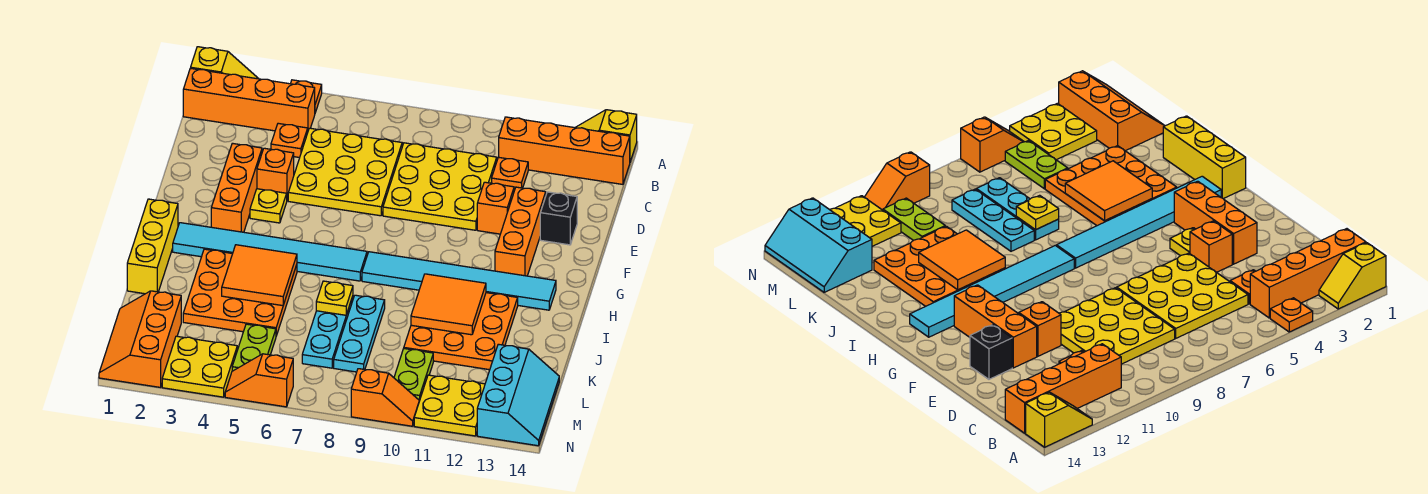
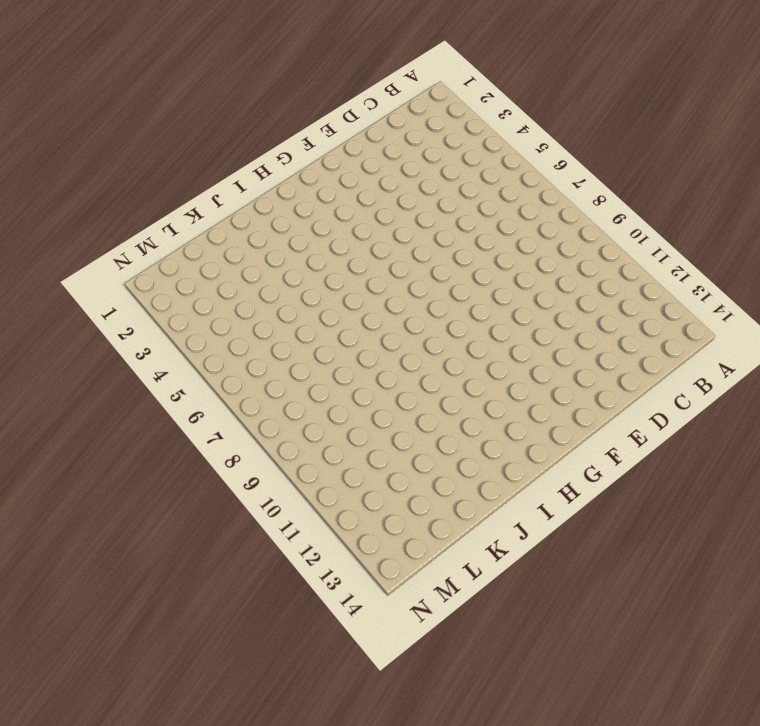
none -> yellow 1x2 slope [191,47,258,79]
none -> orange 1x1 plate [291,80,322,113]
none -> yellow 1x2 slope [575,110,637,162]
none -> orange 1x4 brick [183,68,315,131]

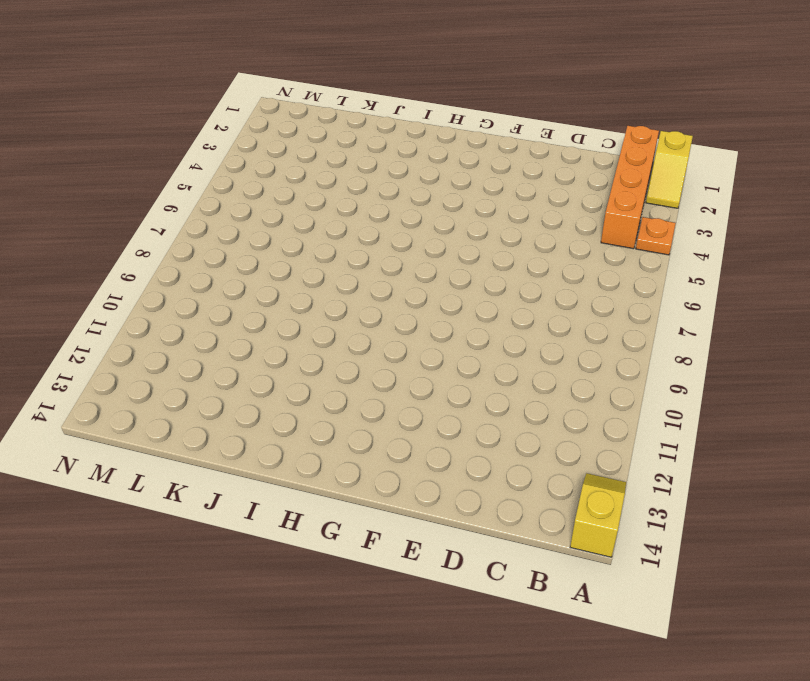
none -> orange 1x4 brick [499,117,630,184]
none -> orange 1x1 plate [271,123,308,158]
none -> yellow 3x3 plate [288,128,402,216]
none -> yellow 3x3 plate [383,143,497,230]

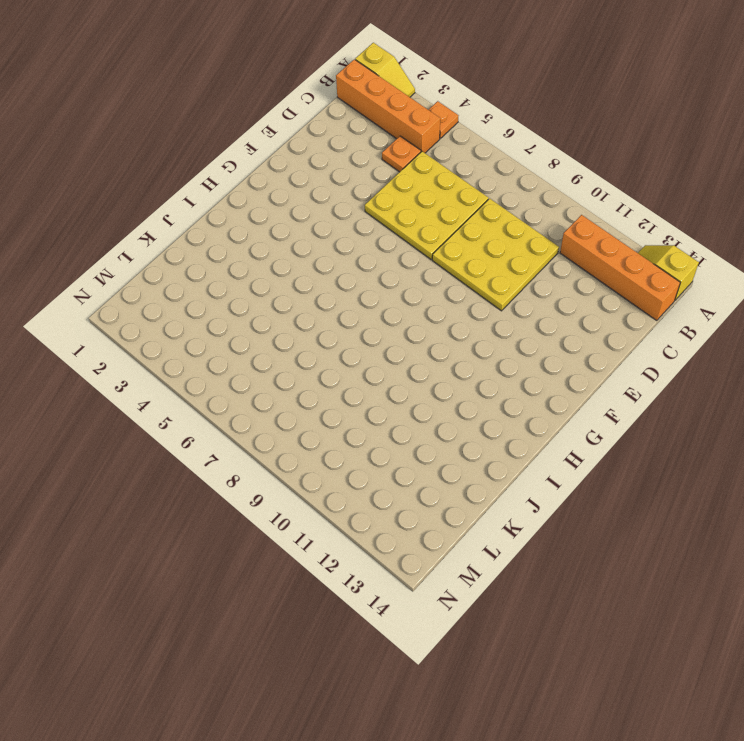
none -> orange 1x1 plate [492,157,528,191]
none -> orange 1x3 brick [211,143,262,232]
none -> orange 1x1 brick [257,148,294,199]
none -> orange 1x1 brick [477,182,514,234]

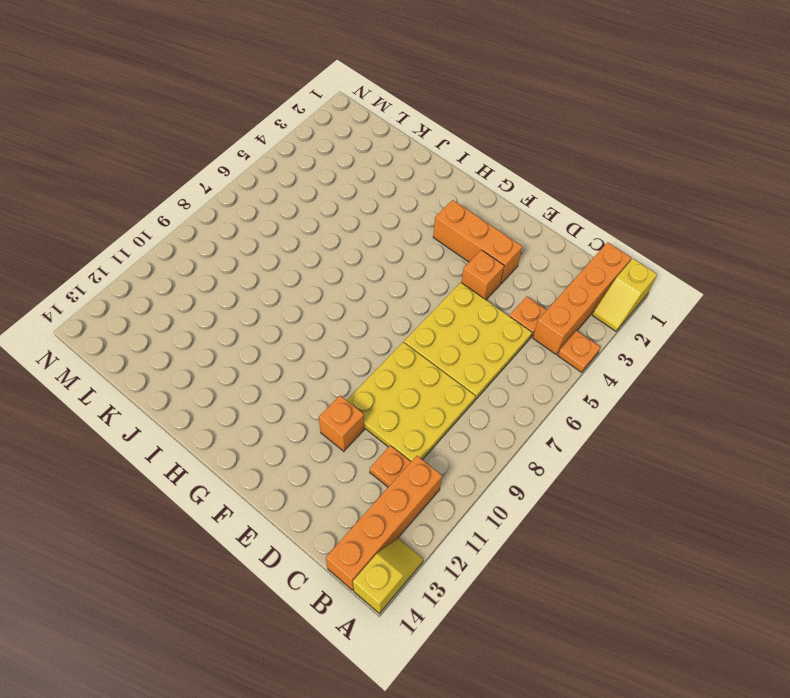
none -> orange 1x3 brick [495,187,546,276]
none -> black 1x1 brick [540,192,577,245]
none -> yellow 1x1 plate [250,189,287,223]
none -> yellow 1x3 brick [127,199,178,294]

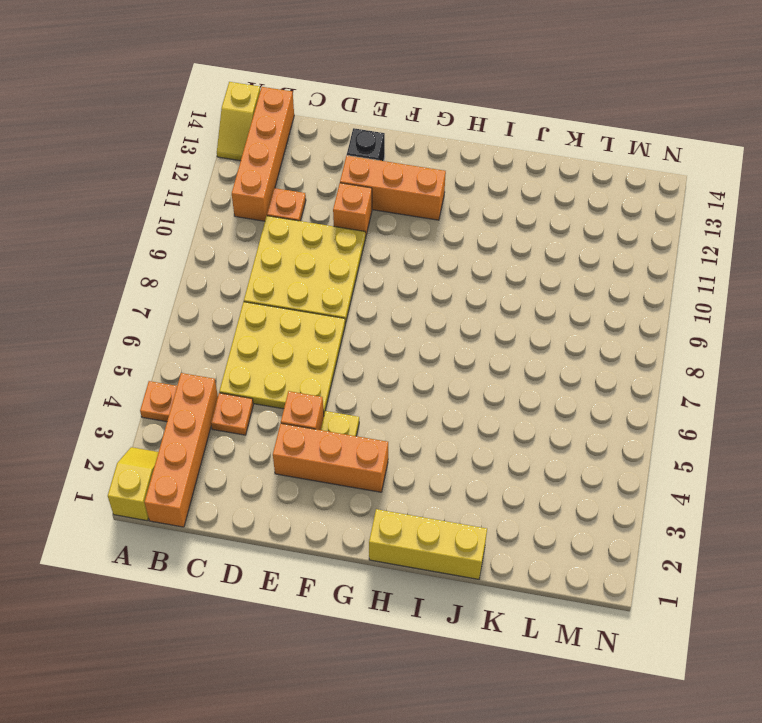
none -> cyan 1x6 tile [173,223,367,281]
none -> cyan 1x6 tile [362,252,556,310]
none -> orange 3x3 plate [183,249,297,336]
none -> orange 3x3 plate [404,293,518,370]

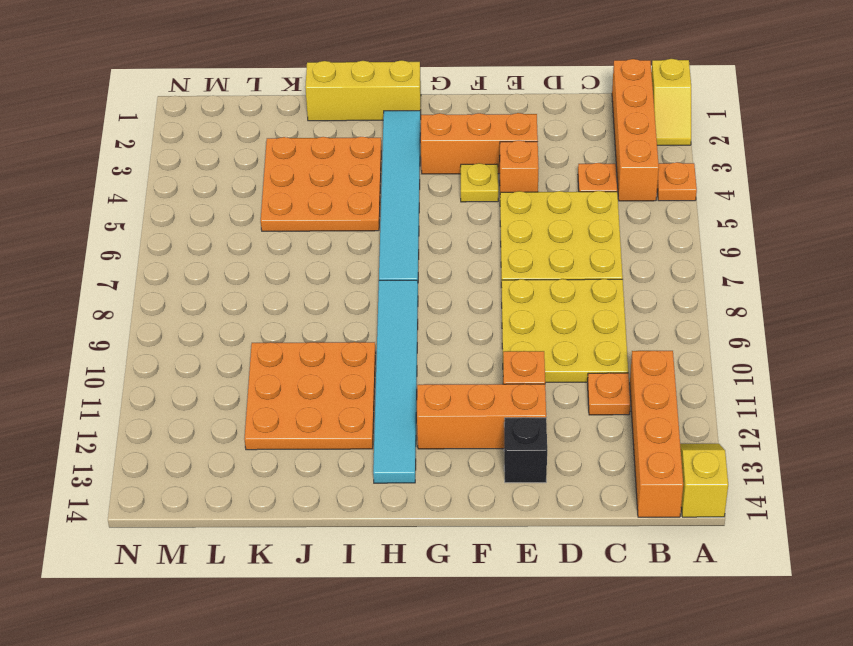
none -> cyan 1x3 plate [302,296,353,368]
none -> cyan 1x3 plate [334,295,385,372]
none -> orange 2x3 slope [99,291,181,387]
none -> lime 1x2 plate [232,324,276,371]

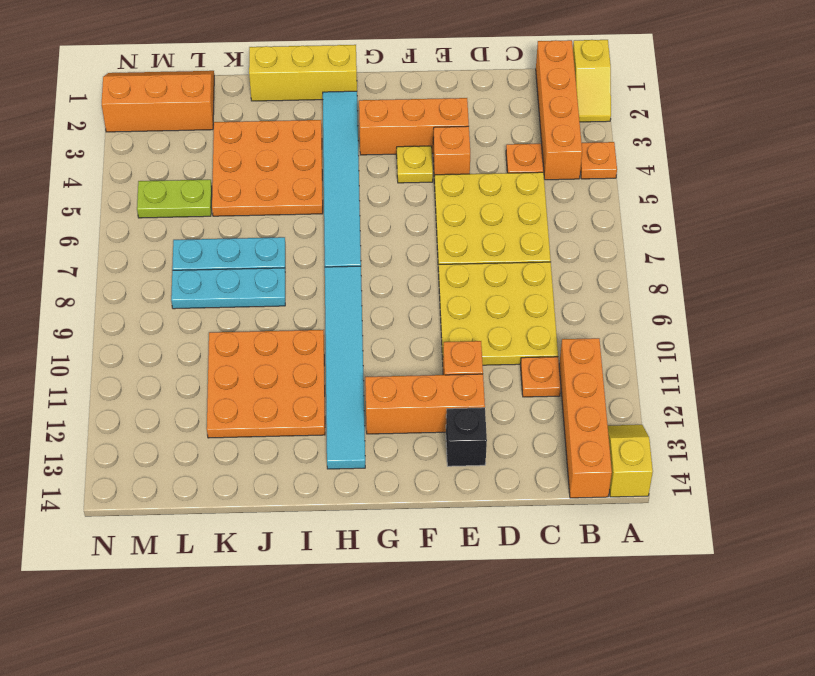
none -> lime 1x2 plate [394,348,433,401]
none -> cyan 2x3 slope [477,344,559,446]
none -> yellow 2x2 plate [162,336,237,397]
none -> yellow 2x2 plate [414,375,485,436]

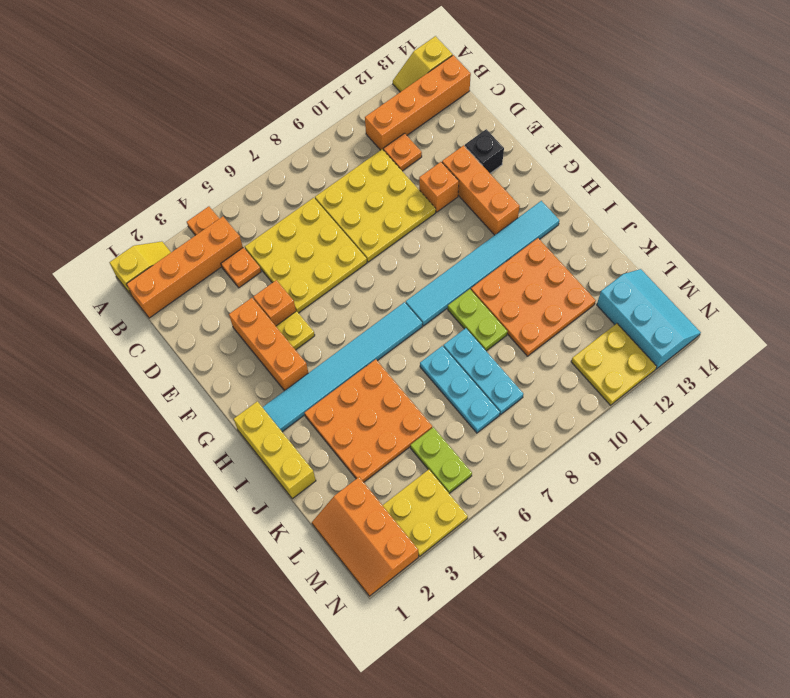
lime 1x2 plate [448,289,507,351] -> lime 1x2 plate moved to [394,348,433,401]
none -> orange 1x2 slope [225,354,293,407]
none -> orange 1x2 slope [351,369,419,426]
none -> orange 2x2 tile [222,245,297,306]
none -> orange 2x2 tile [411,274,486,335]

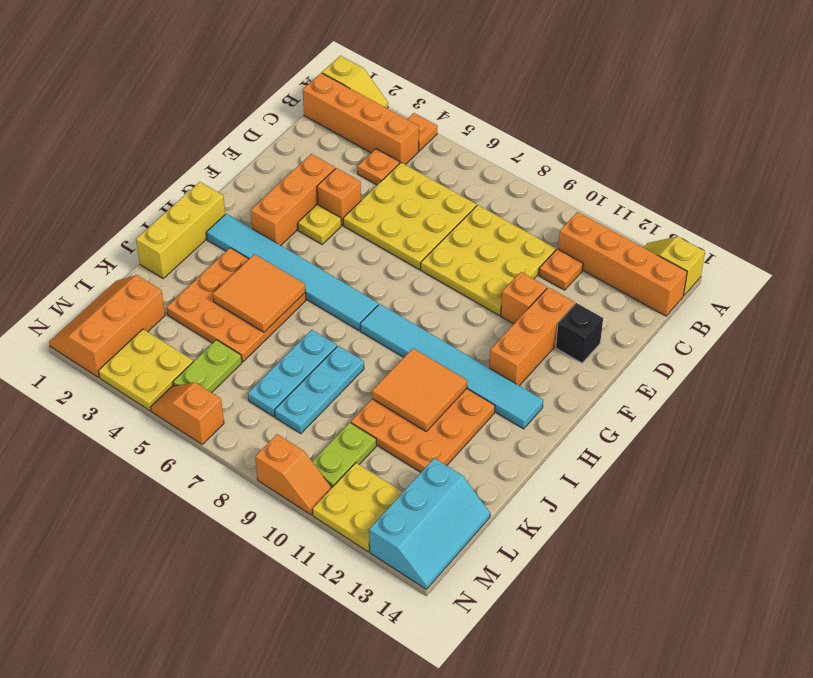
none -> yellow 1x1 plate [316,281,353,315]

